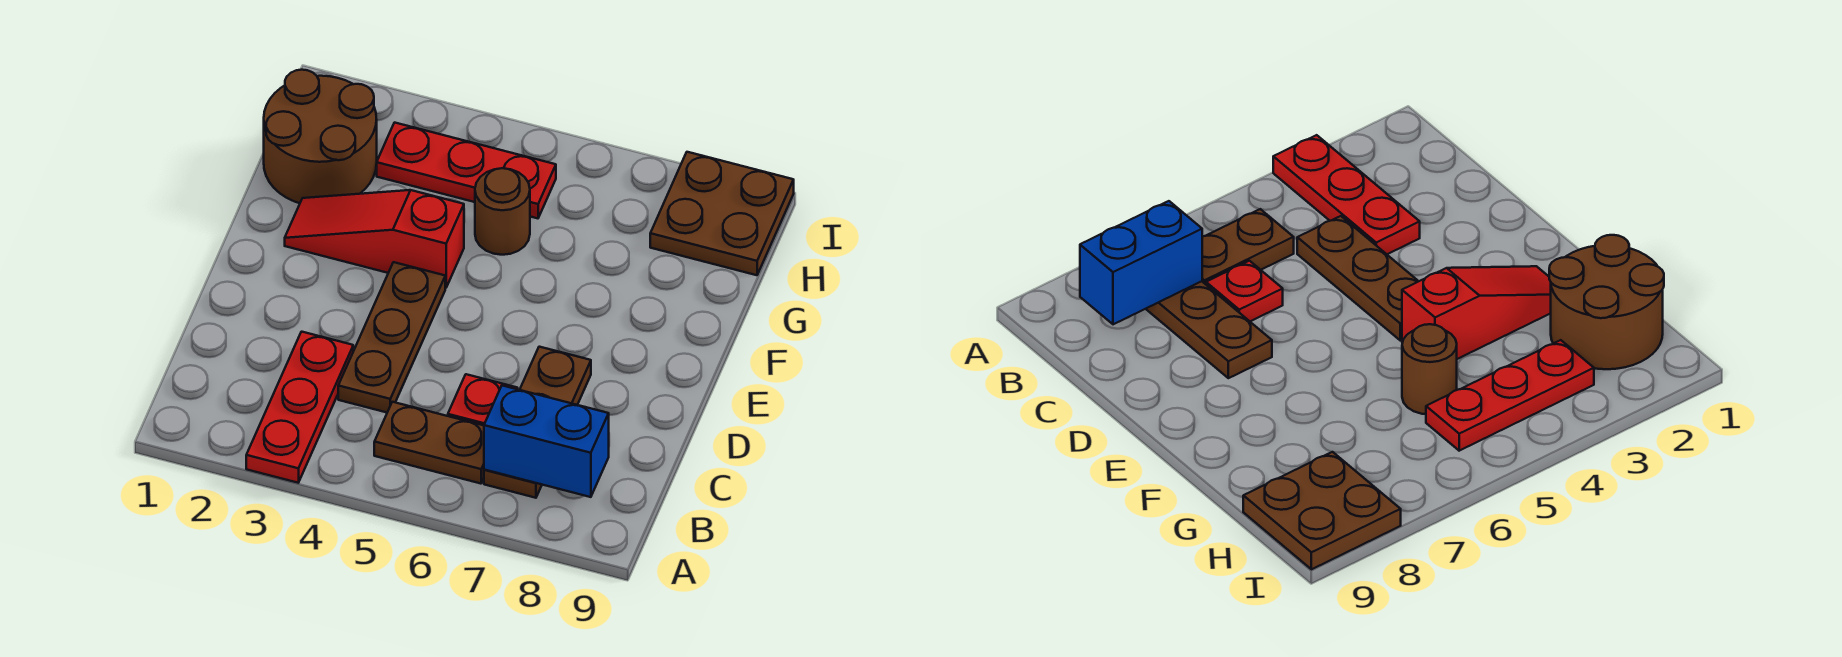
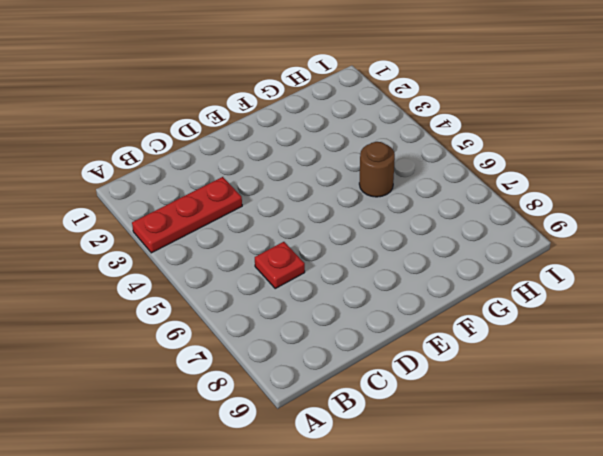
none -> brown 1x2 plate [374,402,484,484]
none -> brown 1x3 plate [484,347,591,498]

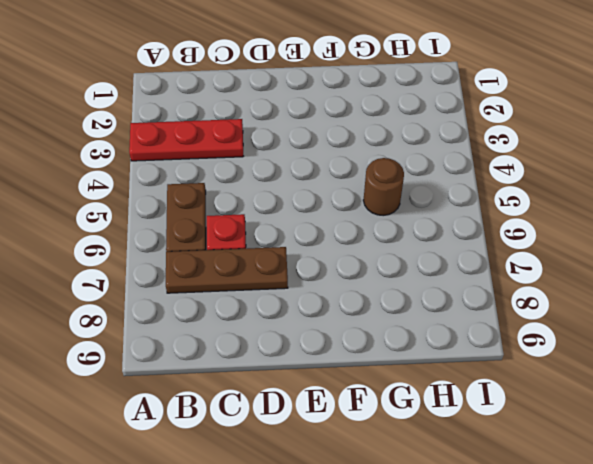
none -> brown 1x3 plate [338,262,445,412]
none -> red 1x3 slope [285,190,464,288]

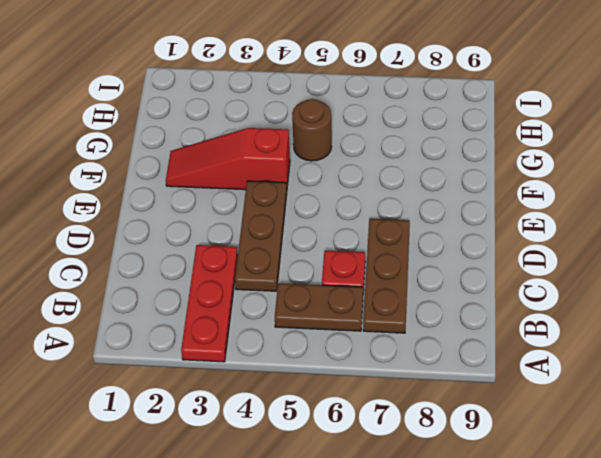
none -> brown 2x2 round brick [264,70,377,203]
none -> red 1x3 plate [377,123,556,218]

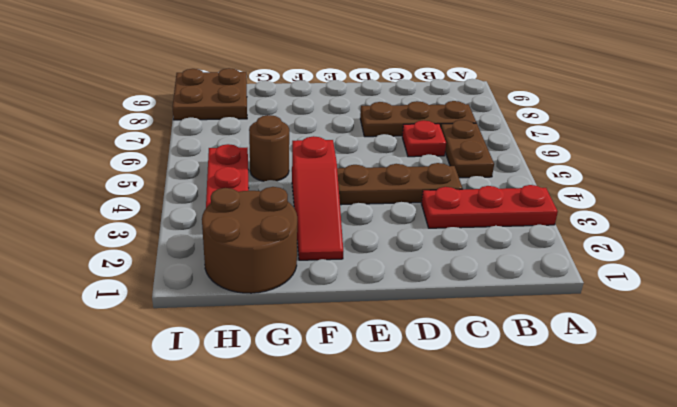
none -> blue 1x2 brick [484,386,609,497]

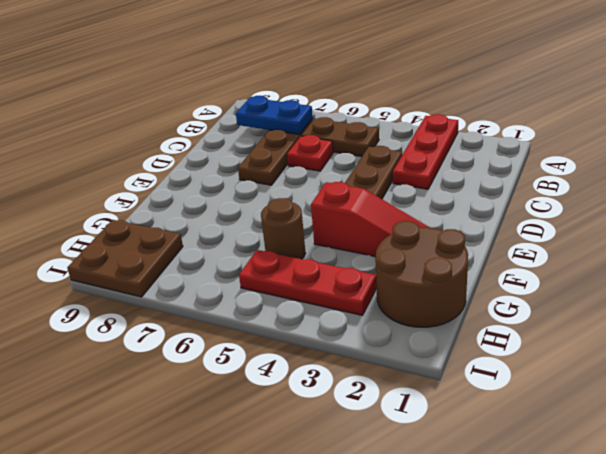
blue 1x2 plate [236,96,313,135] -> blue 1x2 brick [484,386,609,497]

